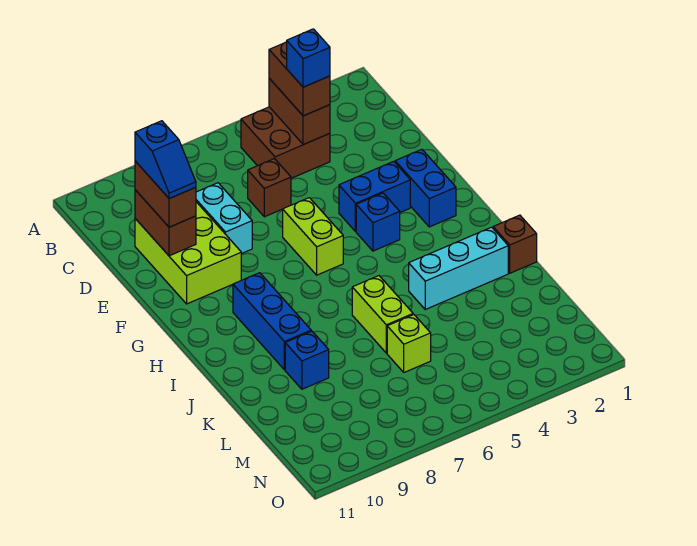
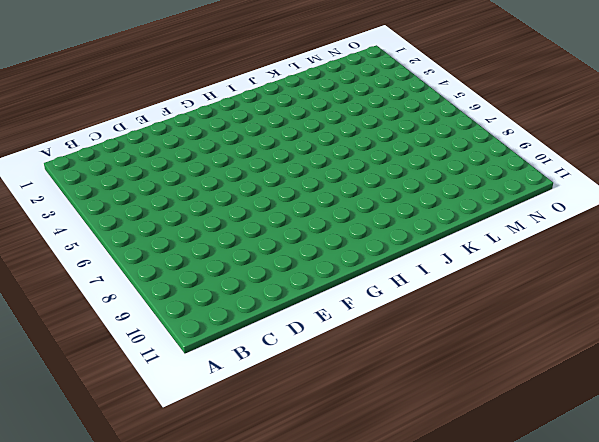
none -> brown 2x2 brick [241,107,330,178]
none -> brown 1x1 brick [248,159,291,217]
none -> cyan 1x2 brick [196,183,252,254]

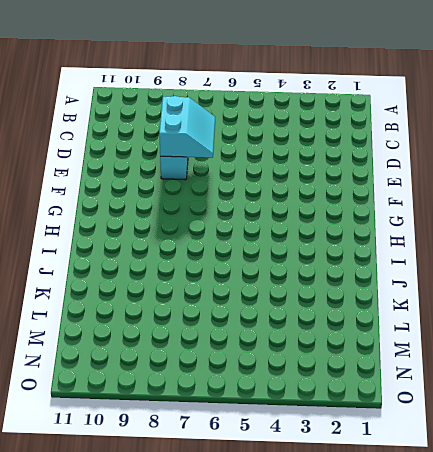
cyan 2x2 slope [159,96,215,158] -> none
none -> brown 2x2 brick [241,107,330,178]
none -> brown 1x1 brick [248,159,291,217]
none -> lime 2x3 brick [135,202,241,304]

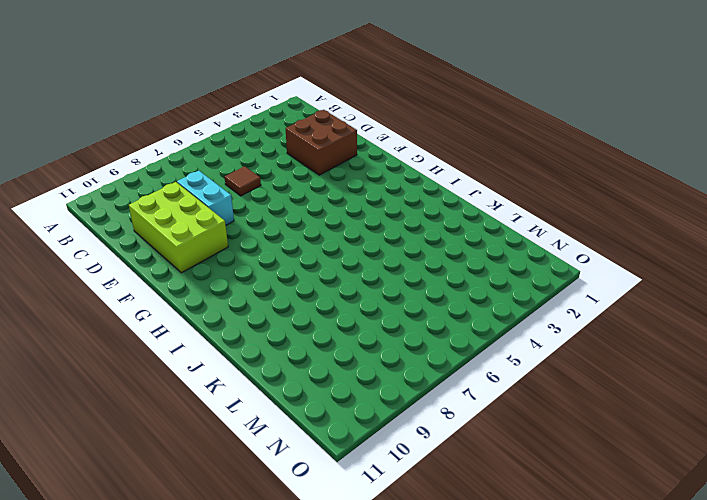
brown 2x2 brick [286,110,357,175] -> brown 2x2 brick moved to [241,107,330,178]
brown 1x1 tile [225,166,261,196] -> brown 1x1 brick [248,159,291,217]
none -> blue 1x2 brick [395,149,456,227]
none -> blue 1x2 brick [339,161,410,232]
none -> lime 1x2 brick [283,198,343,275]

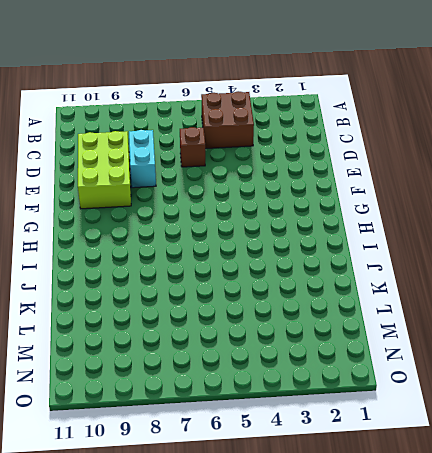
none -> blue 1x2 brick [395,149,456,227]
none -> blue 1x2 brick [339,161,410,232]
none -> lime 1x2 brick [283,198,343,275]

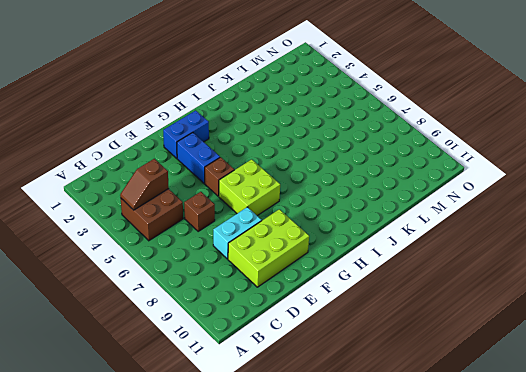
brown 1x2 slope [120,159,169,210] -> brown 1x2 brick [269,79,330,145]
brown 1x1 brick [205,157,234,196] -> brown 1x1 brick moved to [493,215,537,273]
lime 2x2 brick [219,159,280,216] -> lime 1x2 brick [283,198,343,275]
none -> blue 1x1 brick [356,193,400,251]
none -> blue 1x3 brick [233,273,311,370]
none -> cyan 1x3 brick [409,227,508,309]

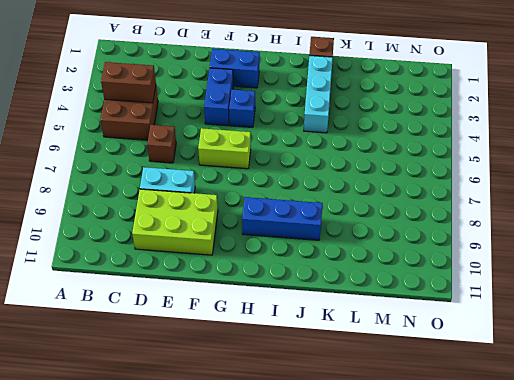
none -> lime 1x2 brick [352,276,413,353]
none -> blue 1x1 brick [285,331,329,389]
none -> lime 1x1 brick [387,315,431,372]

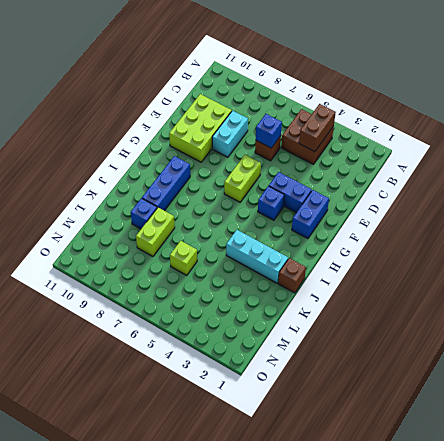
blue 1x1 brick [256,114,282,148] -> blue 1x1 brick moved to [287,29,330,87]
lime 1x2 brick [136,208,175,256] -> lime 1x2 brick moved to [352,276,413,353]
none -> brown 1x2 brick [135,190,196,256]
none -> brown 1x2 brick [269,42,330,116]
none -> brown 1x2 brick [135,161,196,227]

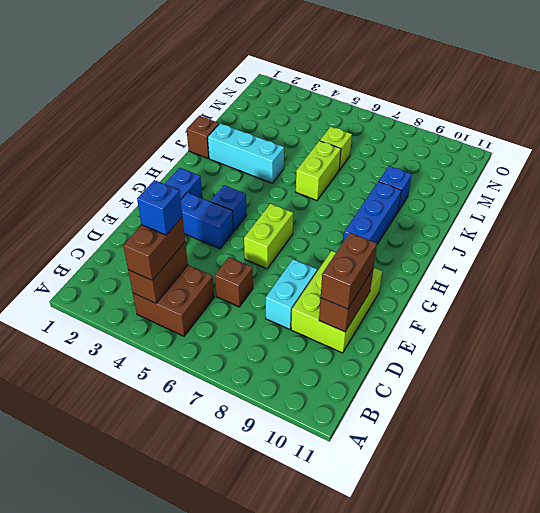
none -> blue 1x2 slope [135,121,196,199]

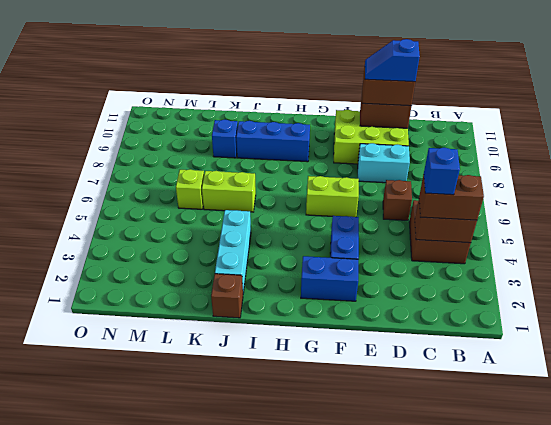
none -> blue 1x1 brick [356,193,400,251]

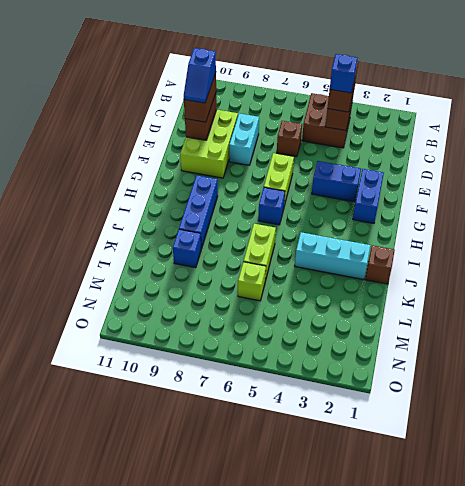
blue 1x1 brick [258,188,285,225] -> blue 1x1 brick moved to [356,193,400,251]

